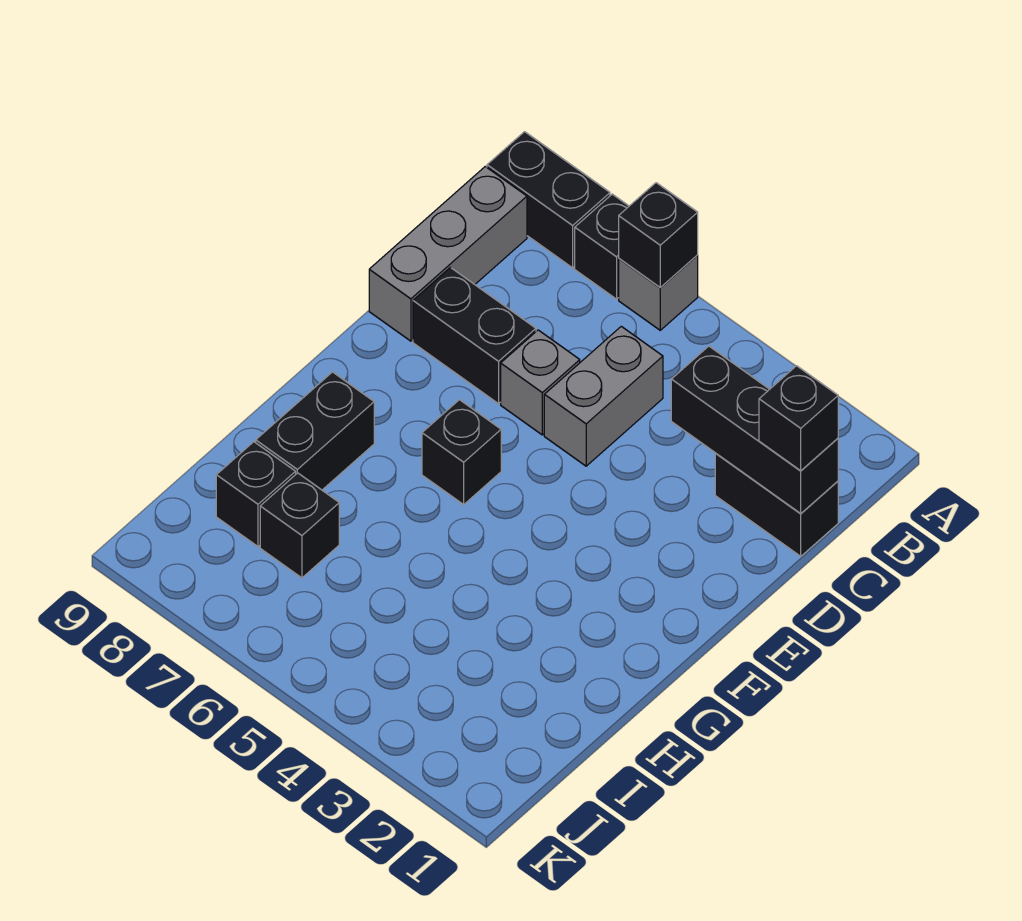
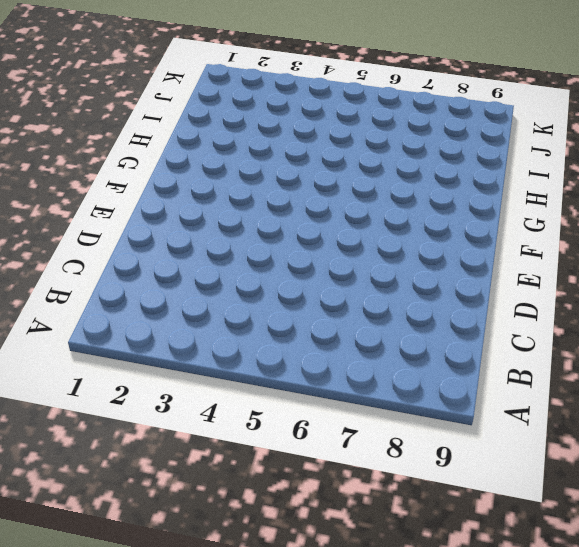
none -> grey 1x1 brick [619,255,698,330]
none -> black 1x1 brick [575,194,629,299]
none -> black 1x2 brick [487,132,610,268]

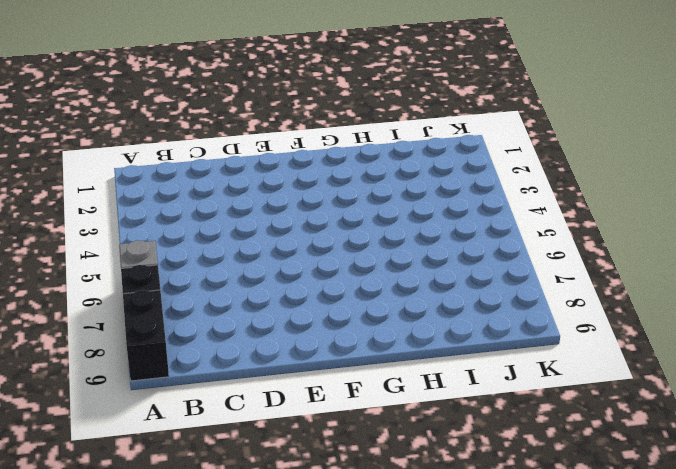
none -> grey 1x3 brick [369,167,527,341]
none -> black 1x2 brick [715,453,838,556]
none -> grey 1x2 brick [544,326,663,466]

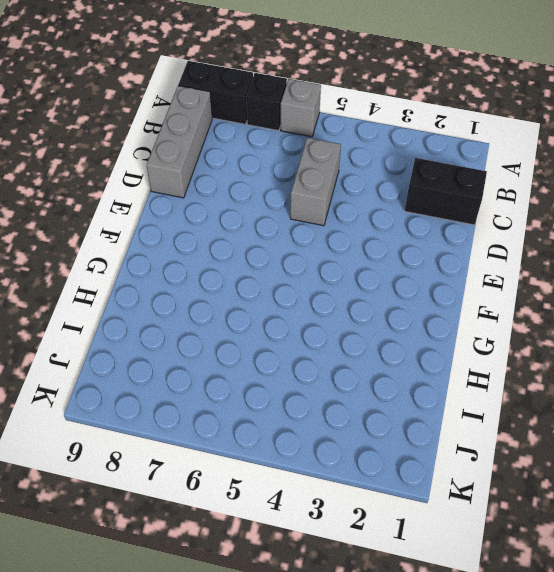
none -> grey 1x1 brick [501,330,580,435]
none -> black 1x2 brick [413,268,536,404]
none -> black 1x1 brick [422,400,501,504]

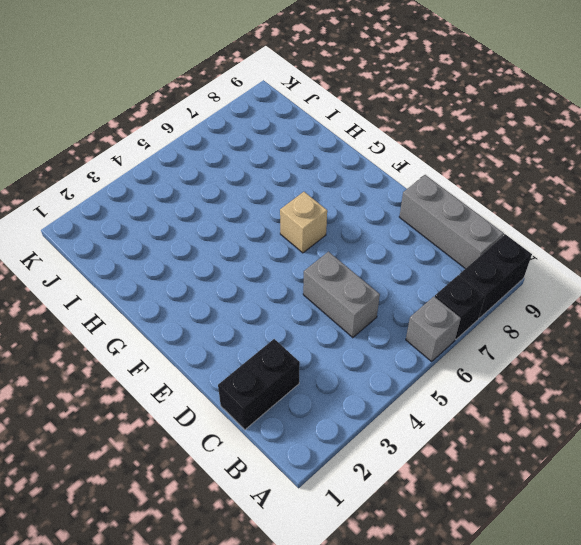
tan 1x1 brick [280,192,327,253] -> black 1x1 brick [422,400,501,504]
none -> grey 1x1 brick [501,330,580,435]
none -> black 1x2 brick [413,268,536,404]
none -> black 1x2 brick [256,372,374,490]

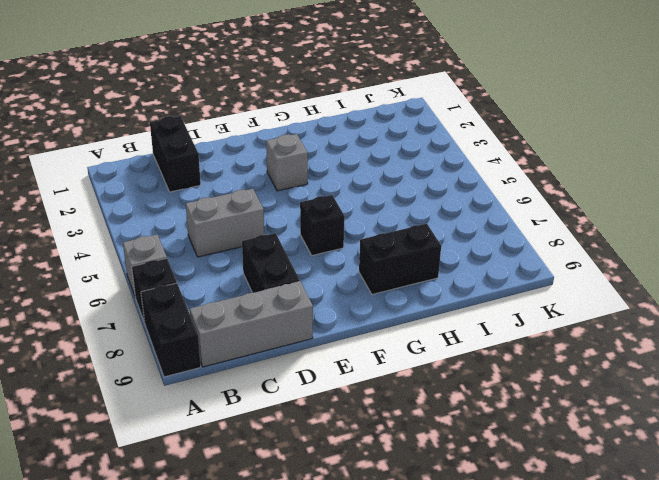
grey 1x1 brick [266,134,308,191] -> grey 1x1 brick moved to [501,330,580,435]
none -> black 1x1 brick [260,473,339,578]
none -> black 1x1 brick [216,442,296,547]
none -> black 1x1 brick [619,183,698,288]

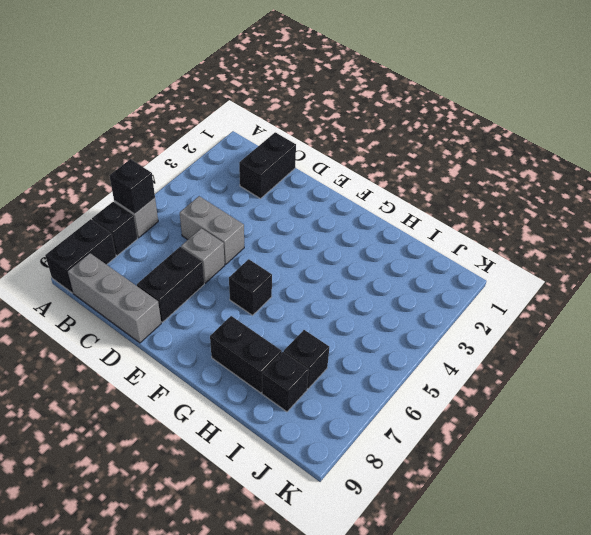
none -> black 1x3 brick [671,346,838,514]
none -> black 1x1 brick [759,366,838,471]

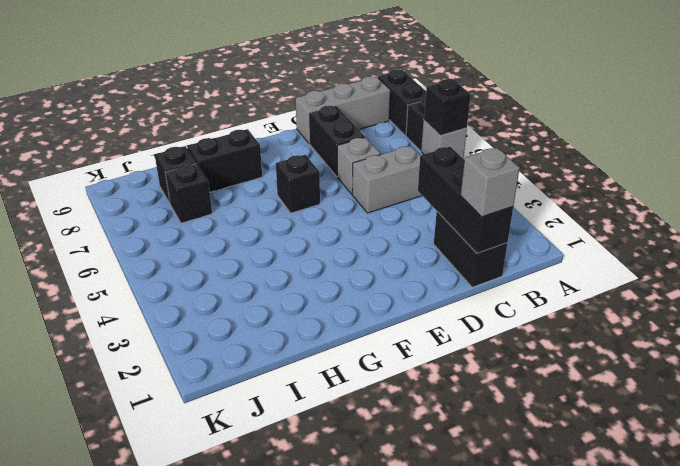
grey 1x1 brick [461,148,520,217] -> black 1x1 brick [759,366,838,471]

